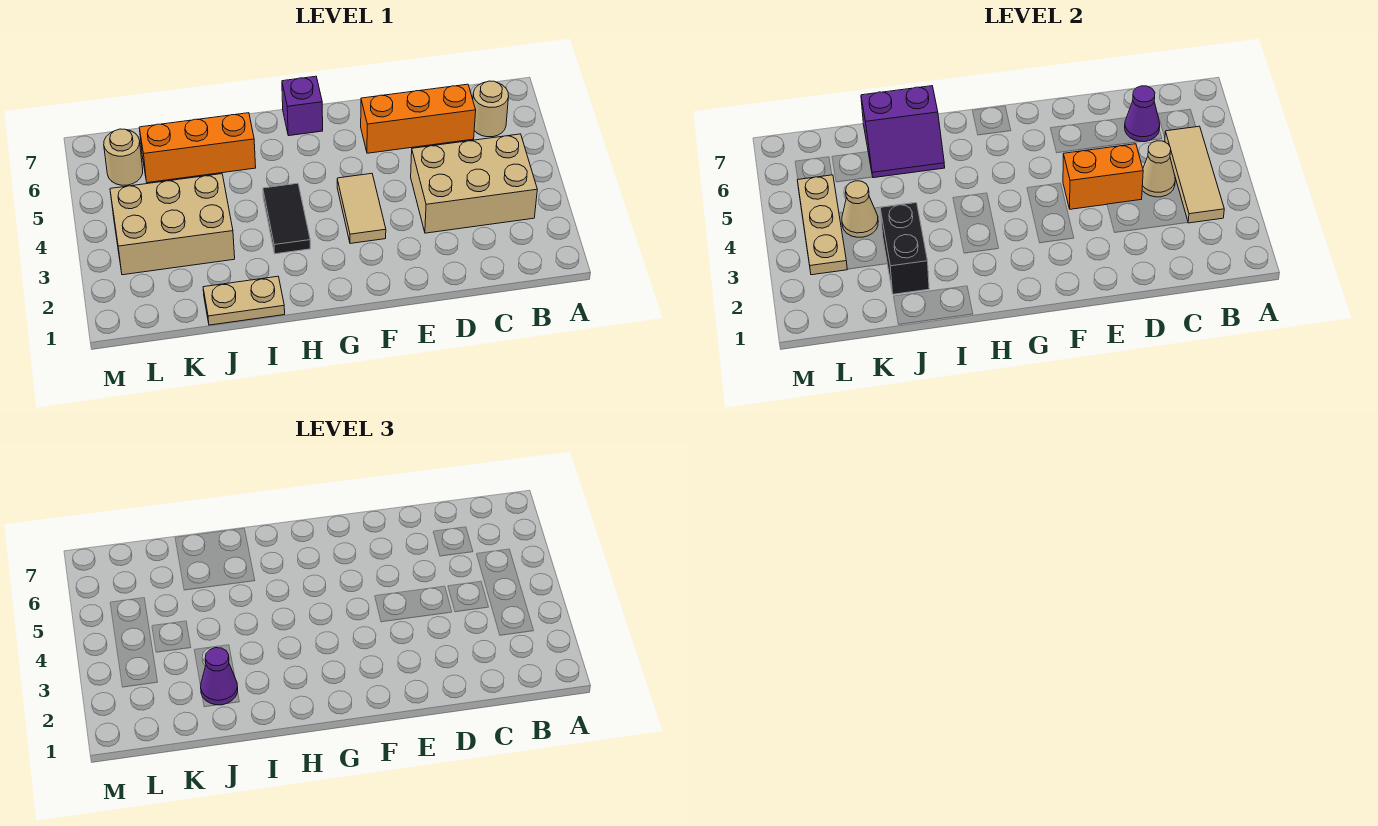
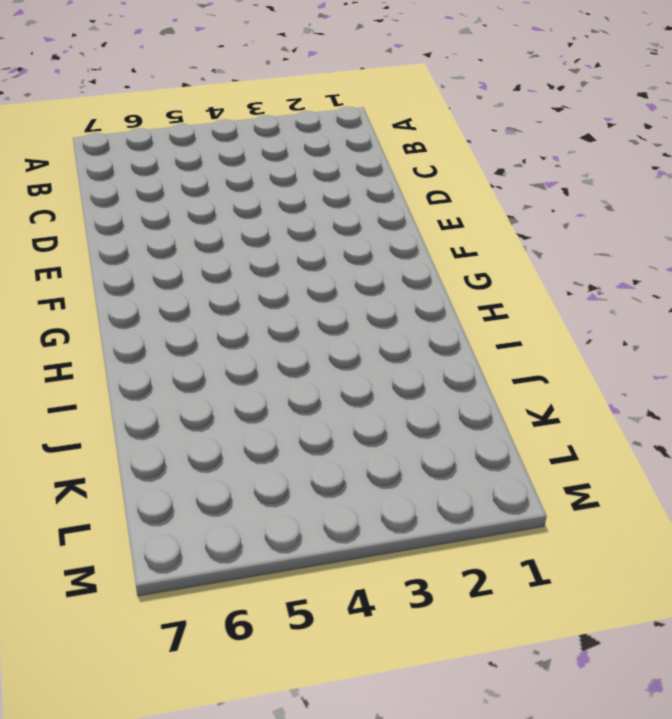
none -> tan 2x3 brick [411,134,537,233]
none -> tan 1x1 round brick [473,81,509,137]
none -> orange 1x3 brick [361,84,476,153]

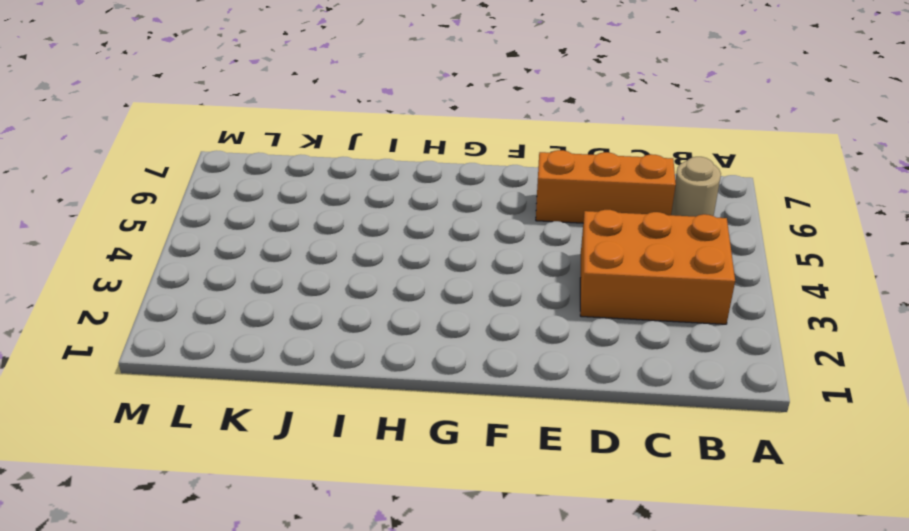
orange 2x3 brick [580,210,735,324] -> tan 2x3 brick [411,134,537,233]
none -> tan 1x2 tile [337,173,386,244]
none -> purple 1x1 brick [282,76,323,136]
none -> black 1x2 tile [263,183,310,254]

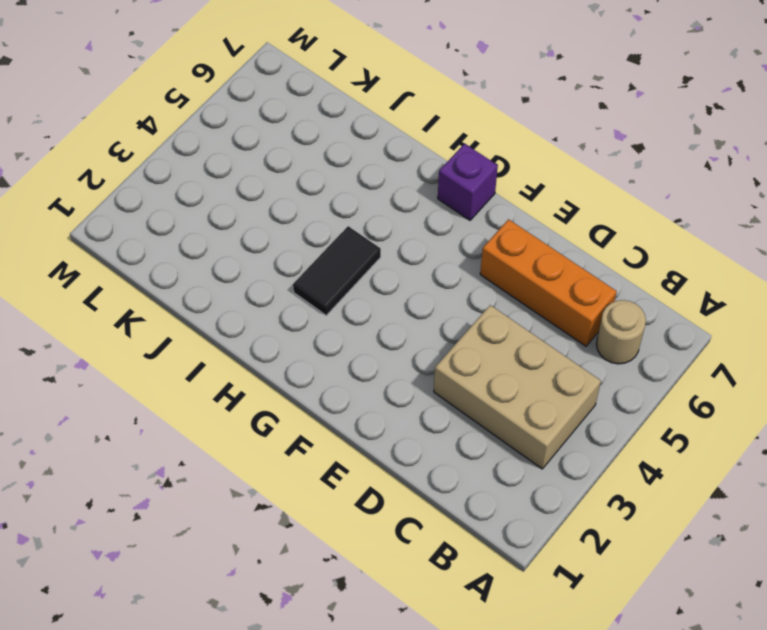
none -> tan 1x2 tile [337,173,386,244]
none -> tan 1x2 plate [203,276,285,325]
none -> orange 1x3 brick [139,113,256,183]

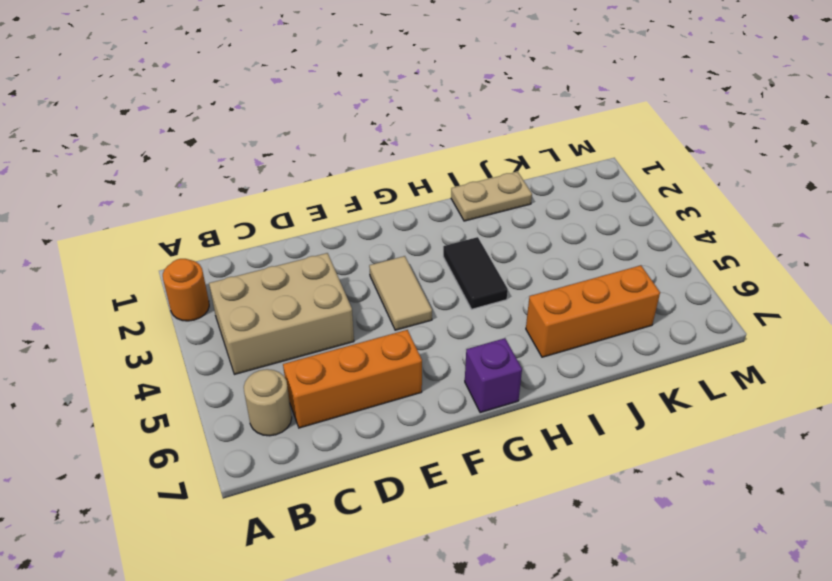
orange 1x1 round brick [163,259,209,321] -> none
none -> tan 2x3 brick [110,174,235,275]
none -> tan 1x1 round brick [104,129,143,185]
none -> tan 1x3 tile [1165,126,1224,223]

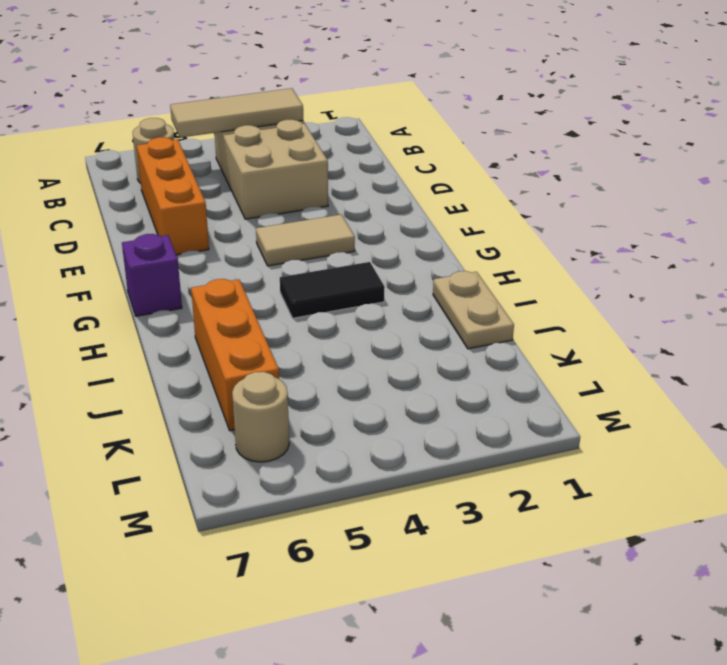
none -> tan 2x3 brick [110,174,235,275]
none -> tan 1x1 cone [1142,141,1175,197]
none -> purple 1x1 cone [1125,86,1160,142]

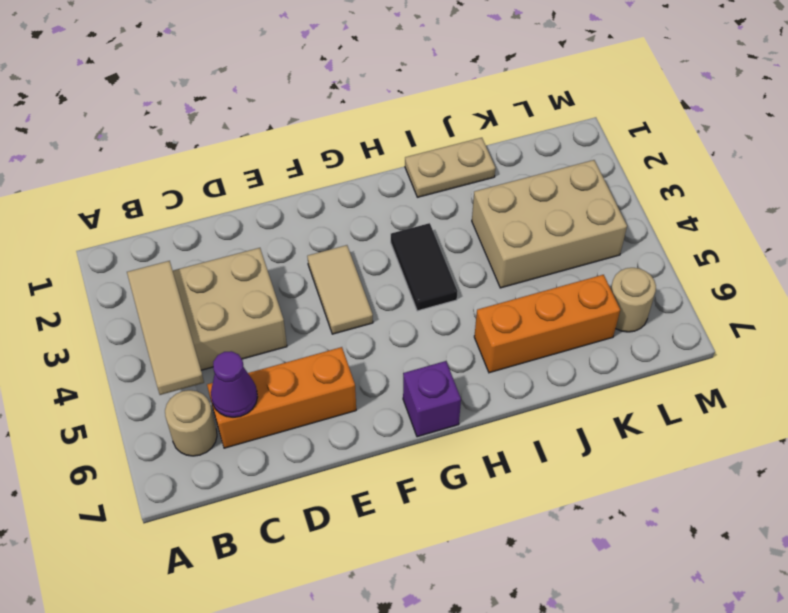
none -> tan 1x1 cone [1142,141,1175,197]
none -> orange 1x2 brick [1063,144,1143,209]
none -> purple 2x2 slope [861,86,945,178]

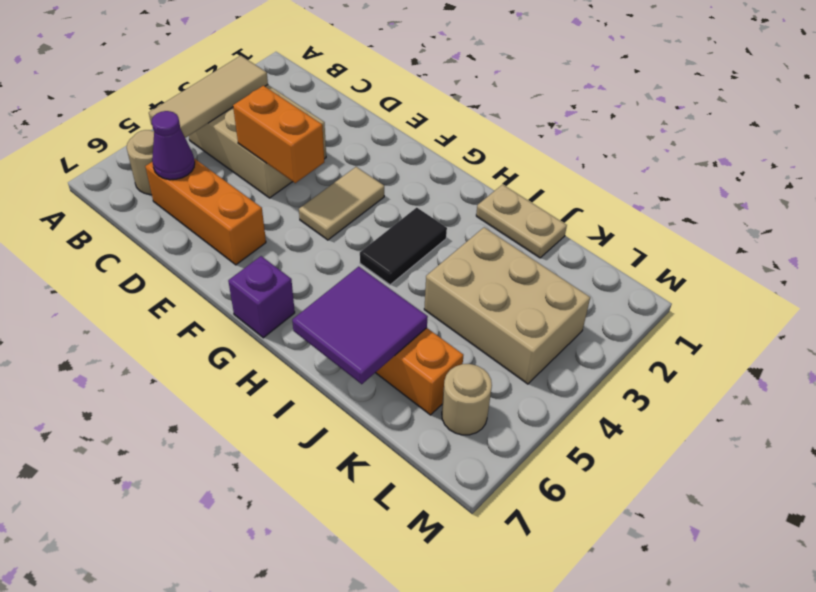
purple 2x2 tile [292,267,428,384] -> purple 2x2 slope [861,86,945,178]
none -> tan 1x1 cone [1142,141,1175,197]
none -> black 1x2 brick [880,203,929,294]
none -> tan 1x1 cone [842,181,878,237]

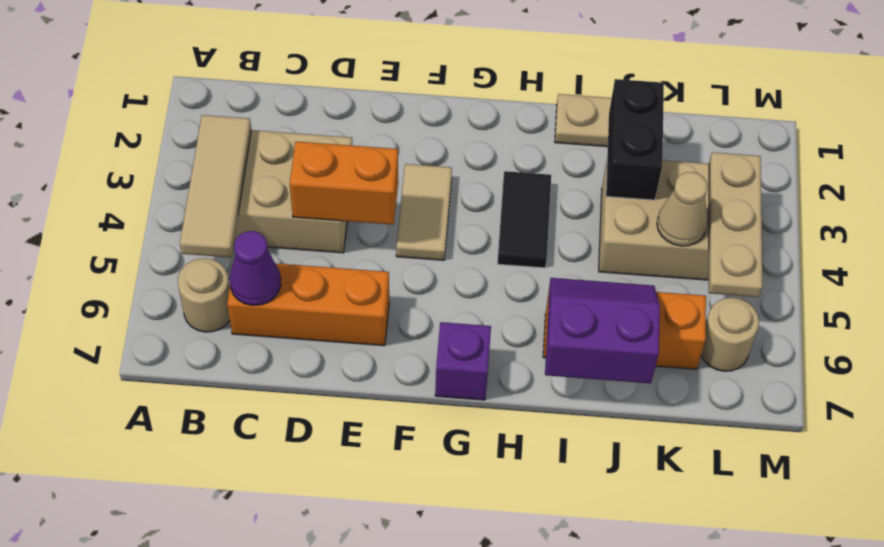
none -> tan 1x1 cone [1142,141,1175,197]
none -> purple 1x1 cone [201,648,238,705]

